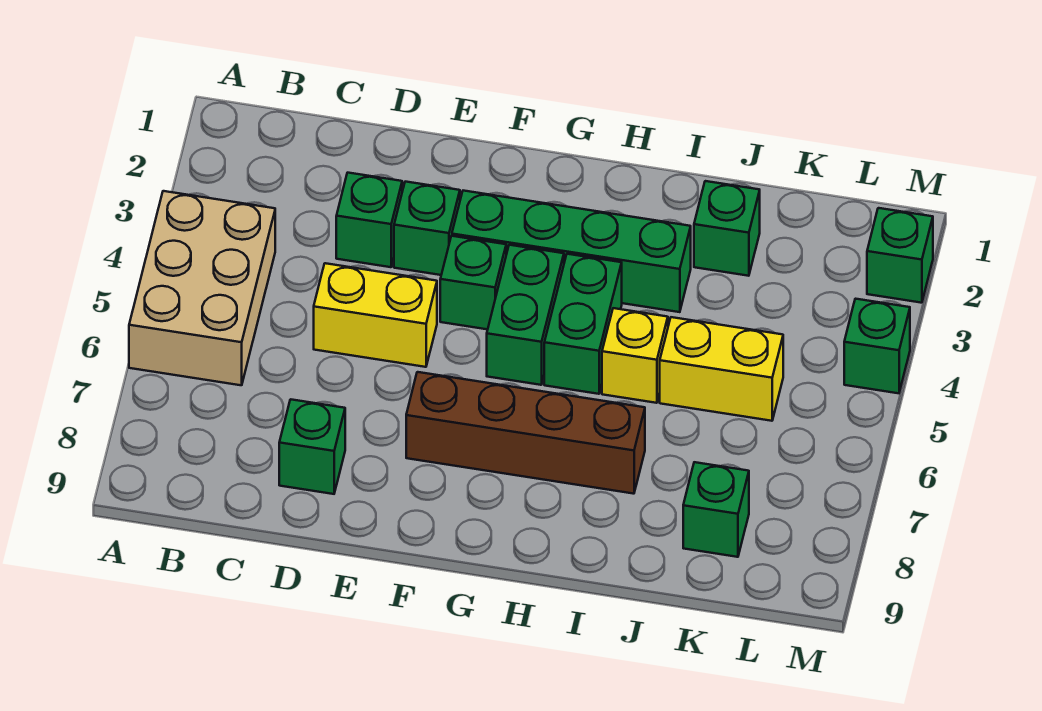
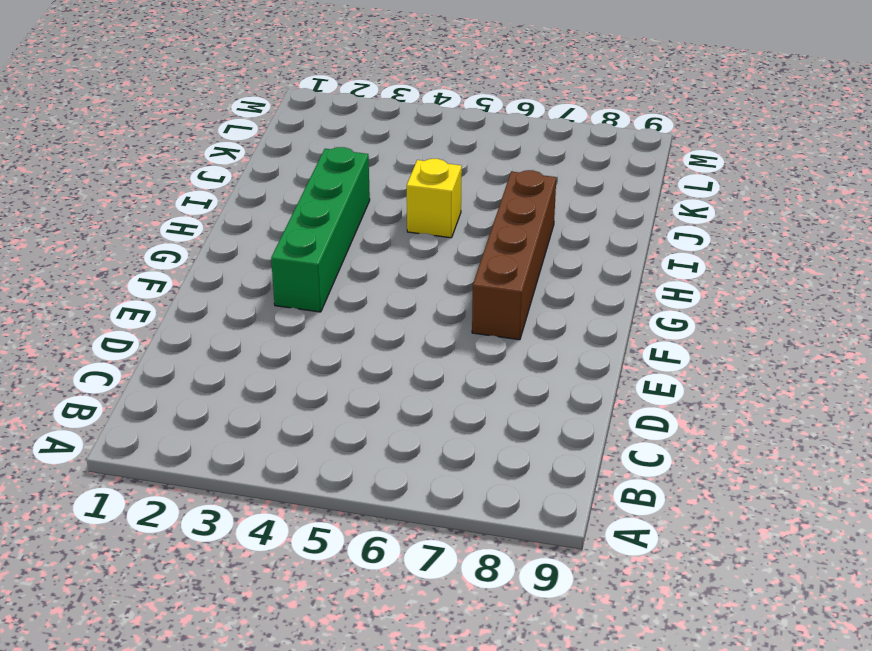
none -> tan 2x3 brick [129,191,275,385]
none -> green 1x1 brick [336,173,402,267]
none -> yellow 1x2 brick [314,263,437,367]

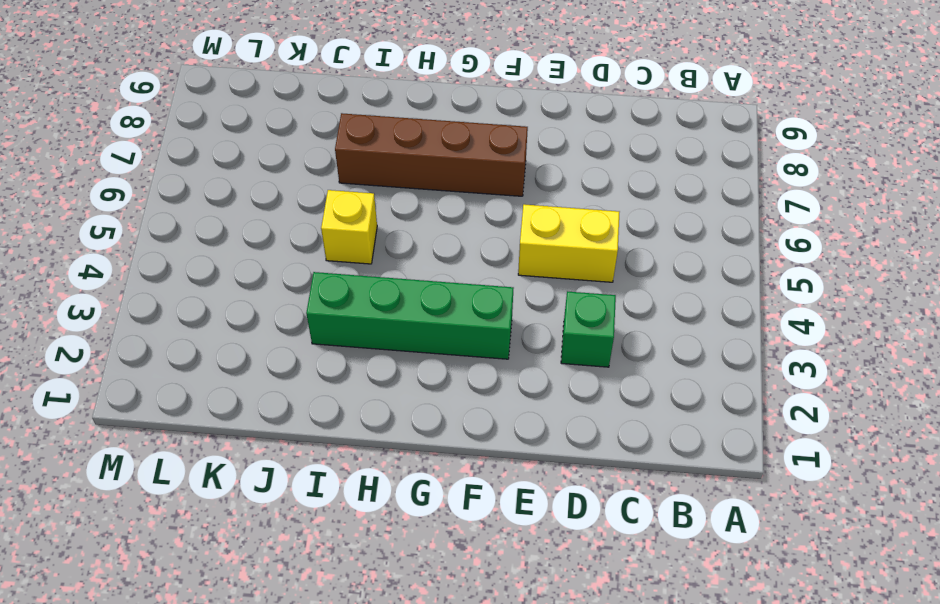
none -> tan 2x3 brick [129,191,275,385]
none -> green 1x1 brick [279,399,345,494]
none -> green 1x1 brick [394,182,460,275]

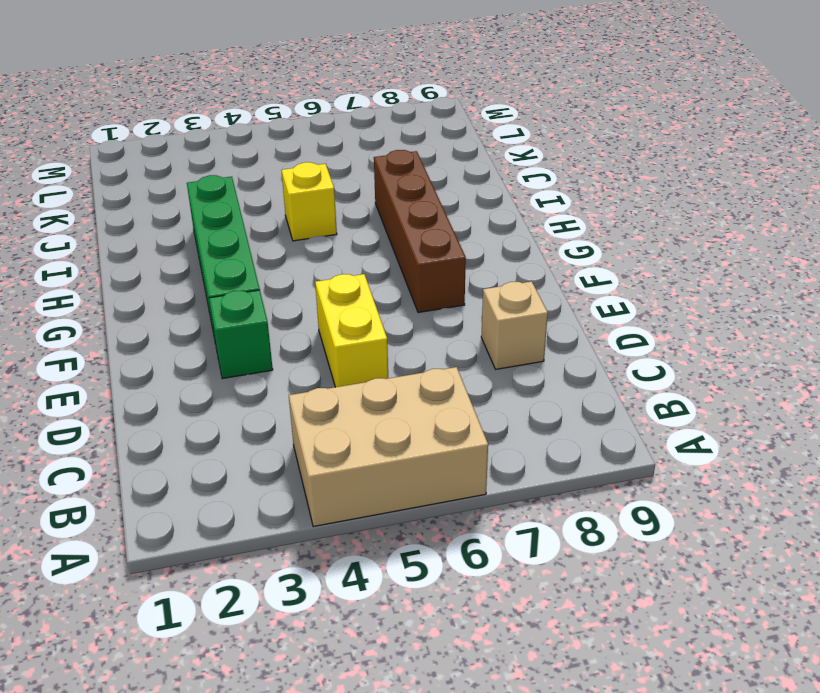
tan 1x1 brick [481,281,548,369] -> green 1x1 brick [279,399,345,494]
none -> green 1x1 brick [336,173,402,267]
none -> green 1x1 brick [440,236,506,329]
none -> green 1x2 brick [487,245,564,385]

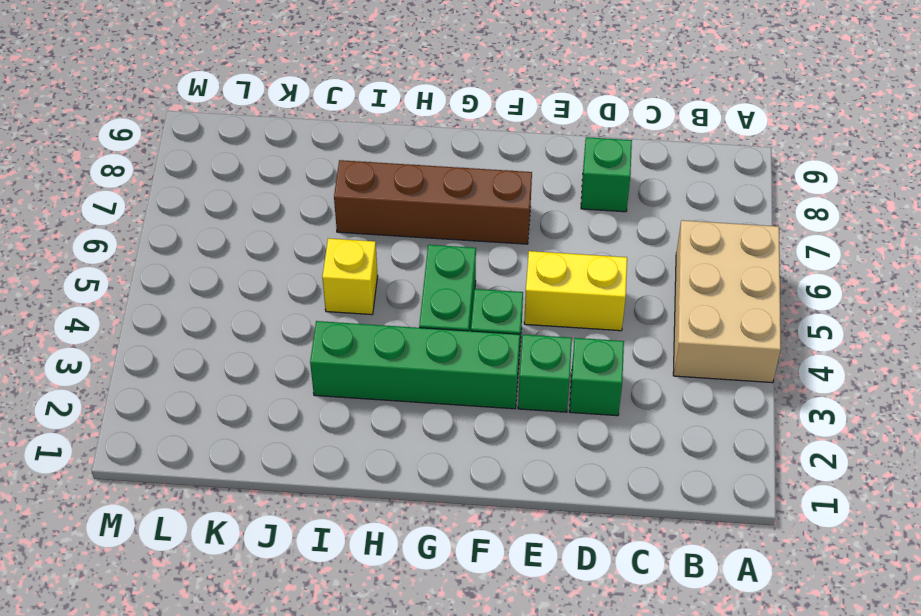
none -> green 1x2 brick [544,254,622,394]
none -> green 1x1 brick [694,181,760,276]
none -> yellow 1x2 brick [660,317,783,421]

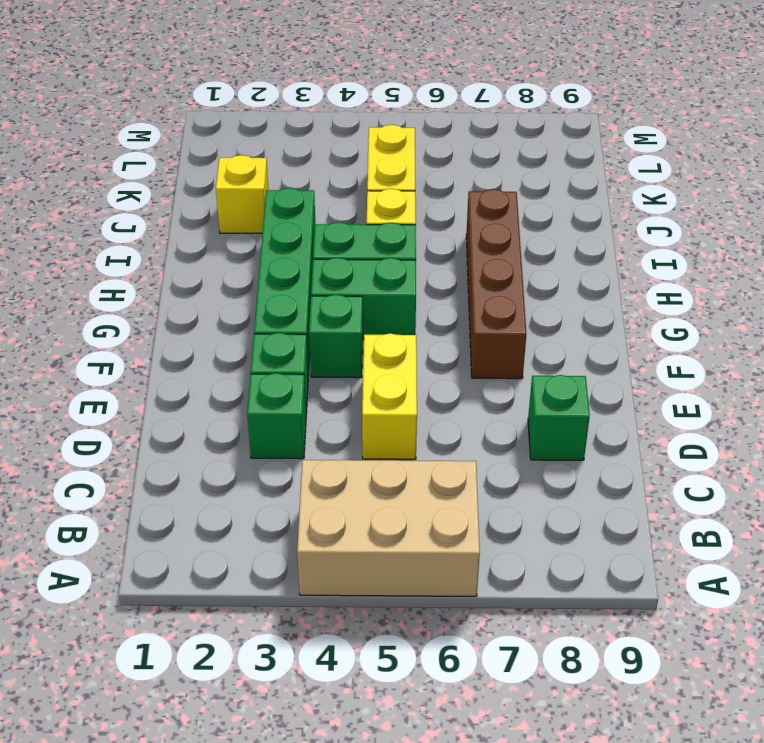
yellow 1x1 brick [216,155,268,233] -> green 1x1 brick [694,181,760,276]
none -> green 1x1 brick [683,462,749,557]
none -> green 1x1 brick [867,208,933,303]
none -> green 1x1 brick [844,299,910,393]

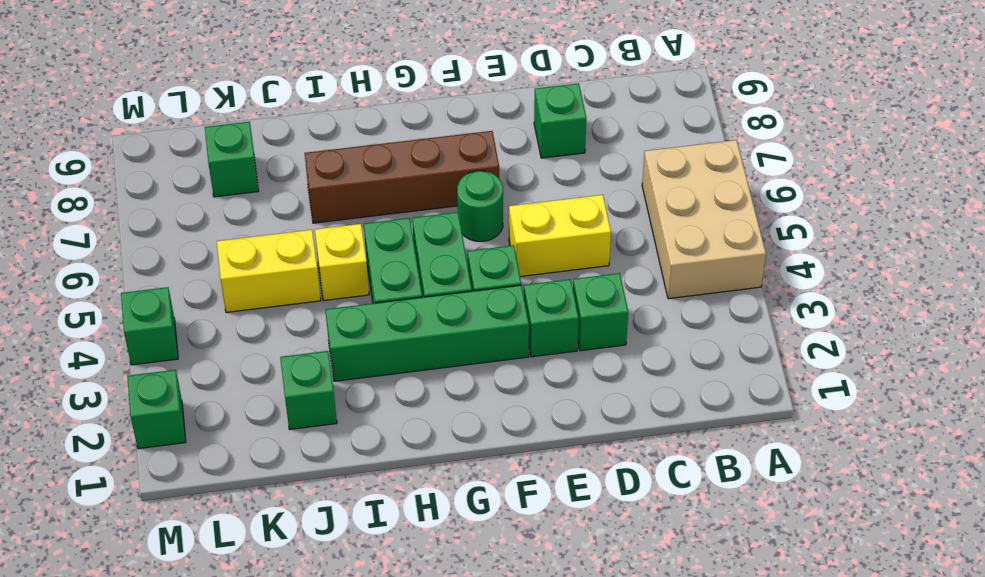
green 1x1 round brick [457,171,503,241] -> none

